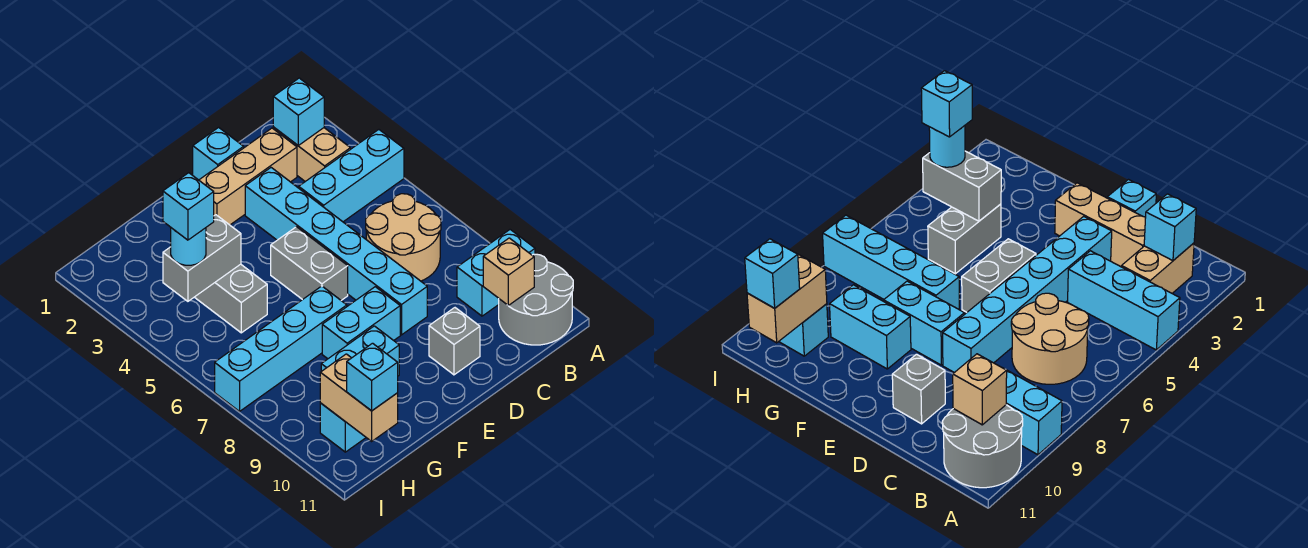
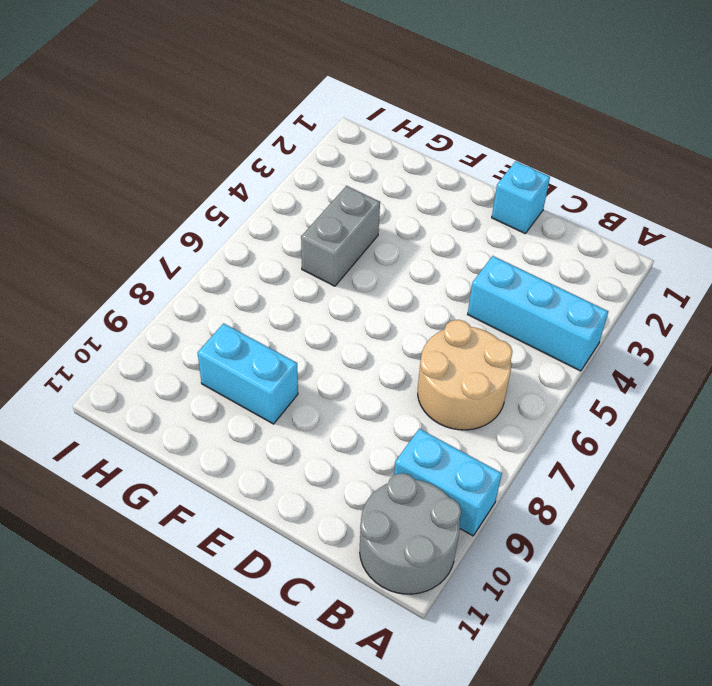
none -> tan 1x2 brick [273,127,350,181]
none -> tan 1x3 brick [199,128,297,225]
none -> cyan 1x6 brick [245,168,427,335]

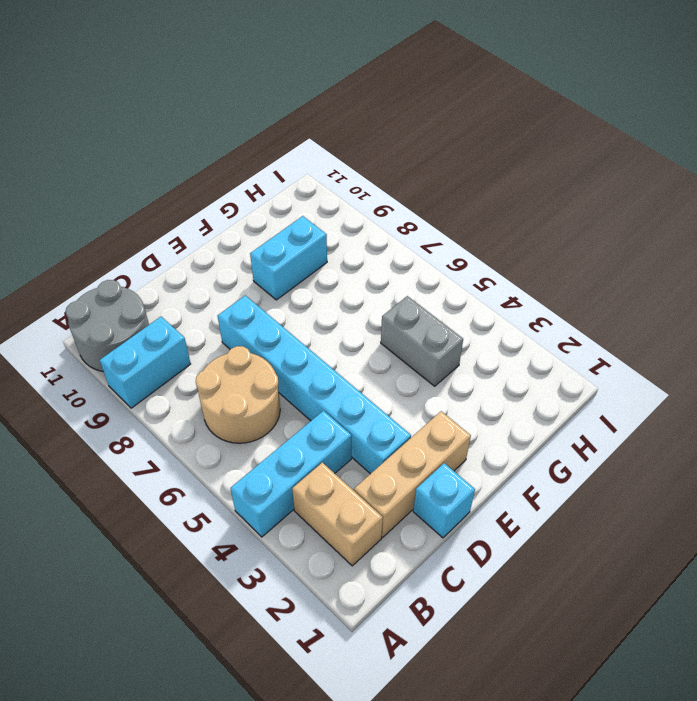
none -> grey 1x1 brick [429,308,480,375]
none -> grey 1x2 brick [271,227,348,300]
none -> cyan 1x2 brick [322,287,400,359]

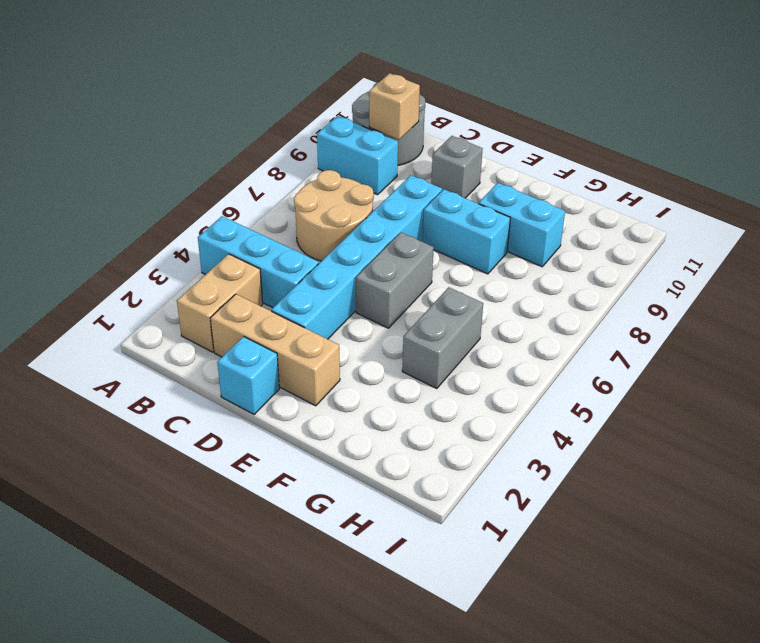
none -> cyan 1x4 brick [215,286,347,411]
none -> cyan 1x1 brick [320,403,366,452]
none -> cyan 1x1 brick [273,78,324,145]

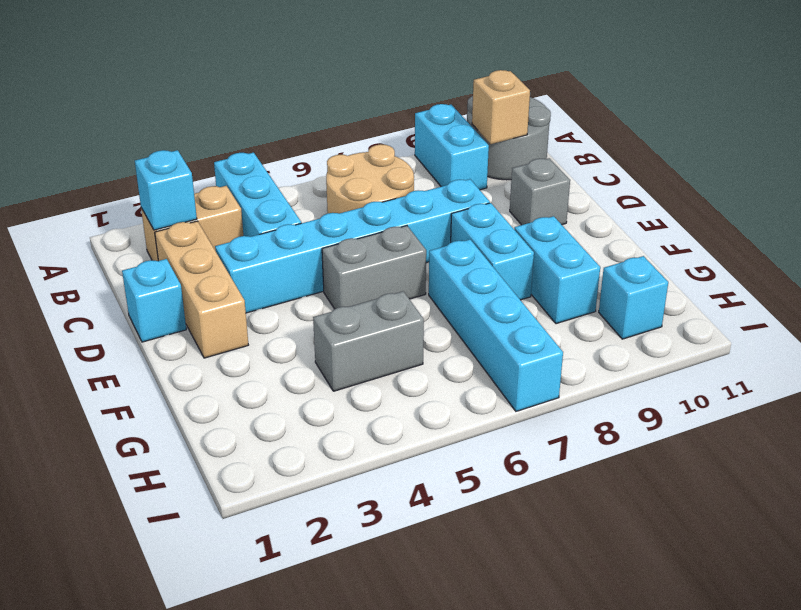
none -> grey 1x2 brick [163,215,241,301]
none -> tan 1x2 brick [320,354,398,441]
none -> cyan 1x1 round brick [171,228,206,265]

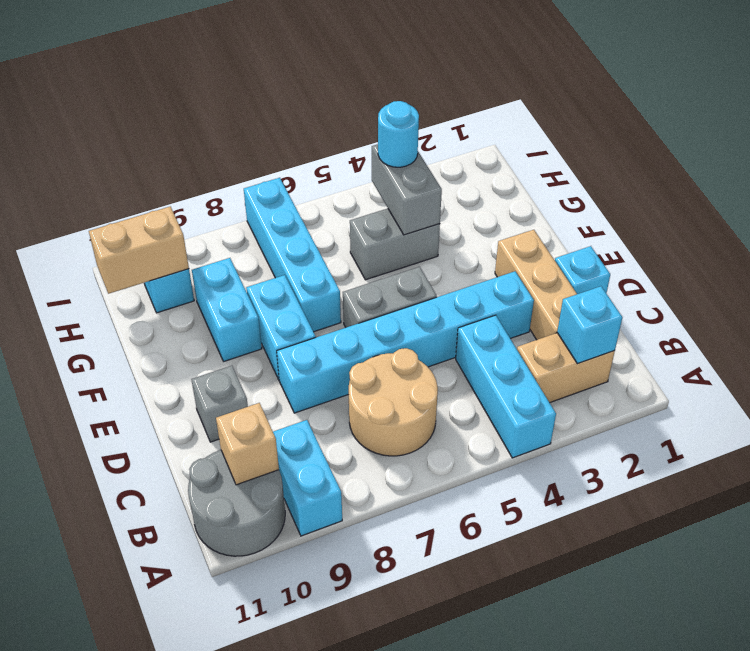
none -> cyan 1x1 brick [347,343,398,411]
none -> cyan 1x1 brick [163,173,214,240]

